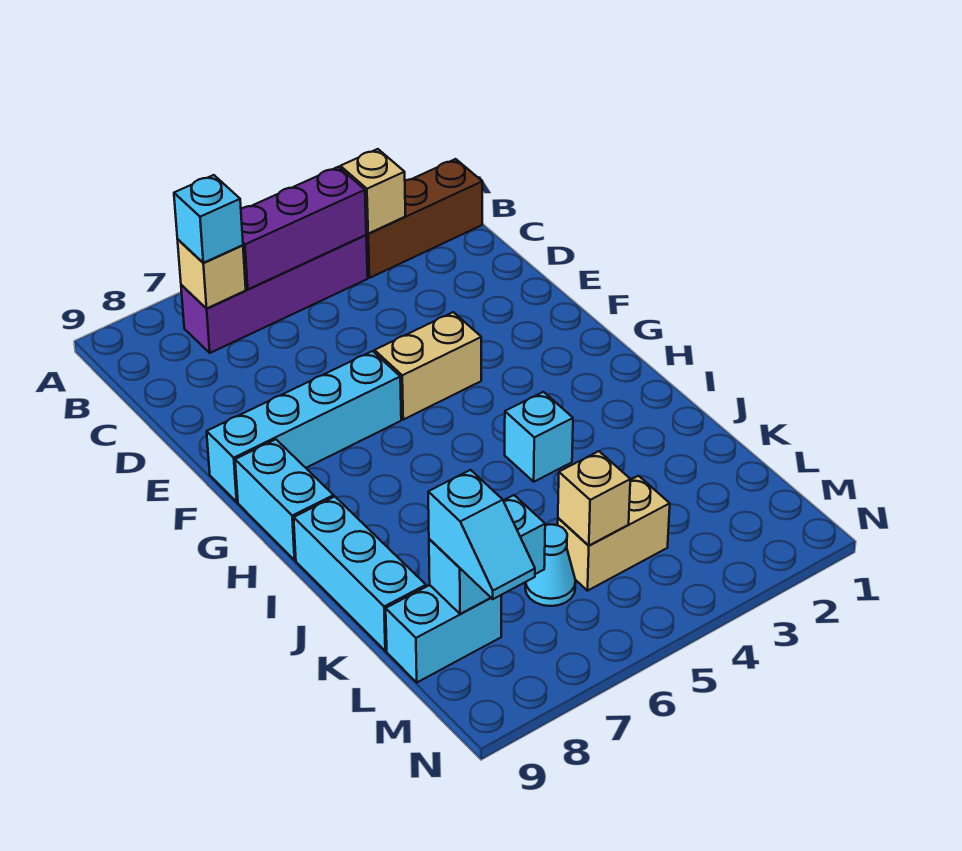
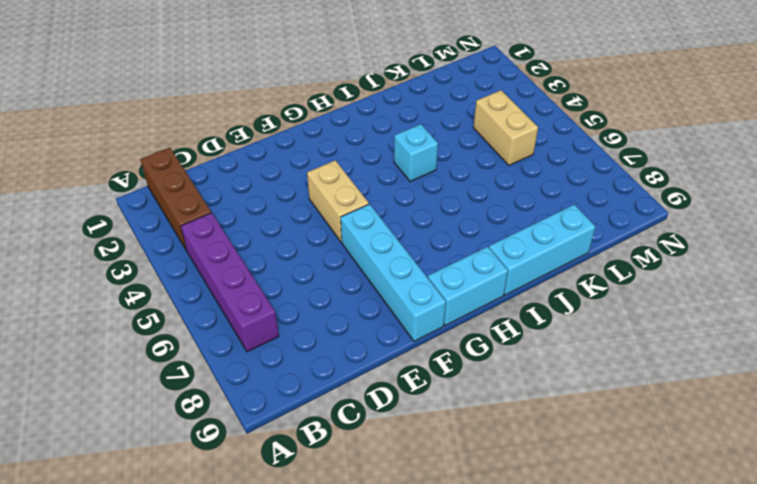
none -> cyan 1x1 cone [525,524,576,606]
none -> cyan 1x2 brick [386,585,501,682]
none -> tan 1x1 brick [340,149,405,234]

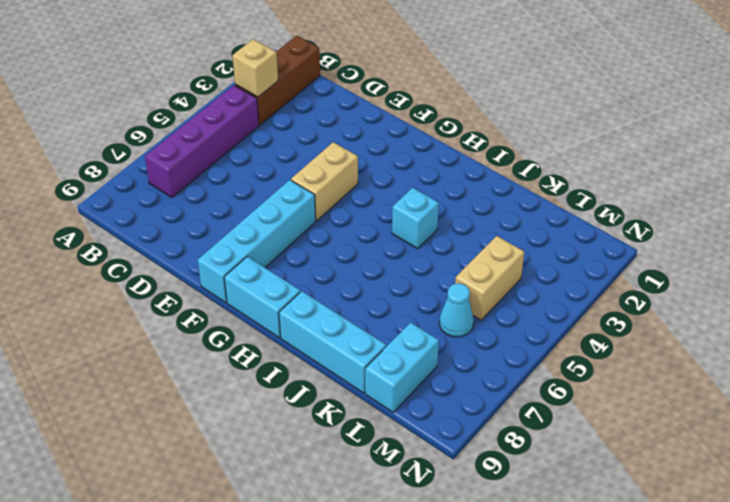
none -> purple 1x3 brick [241,167,366,289]
none -> tan 1x1 brick [178,240,246,309]
none -> tan 1x1 brick [558,451,630,546]

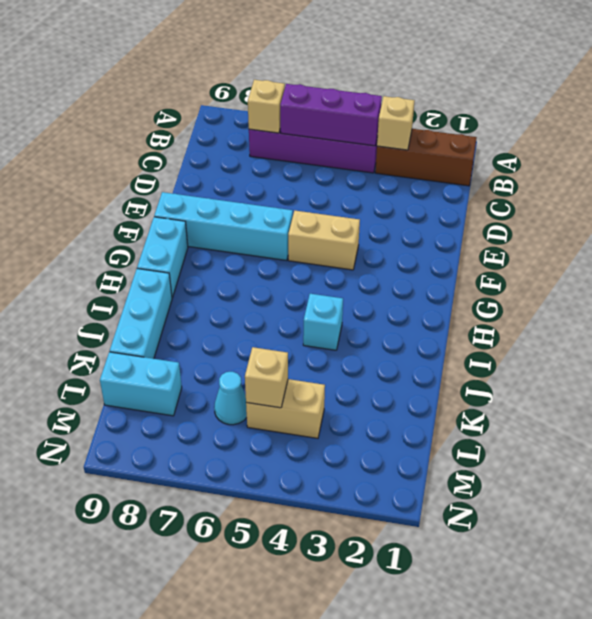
none -> cyan 1x2 brick [429,495,545,614]
none -> cyan 1x1 brick [174,175,243,263]
none -> cyan 1x2 slope [428,470,535,599]

